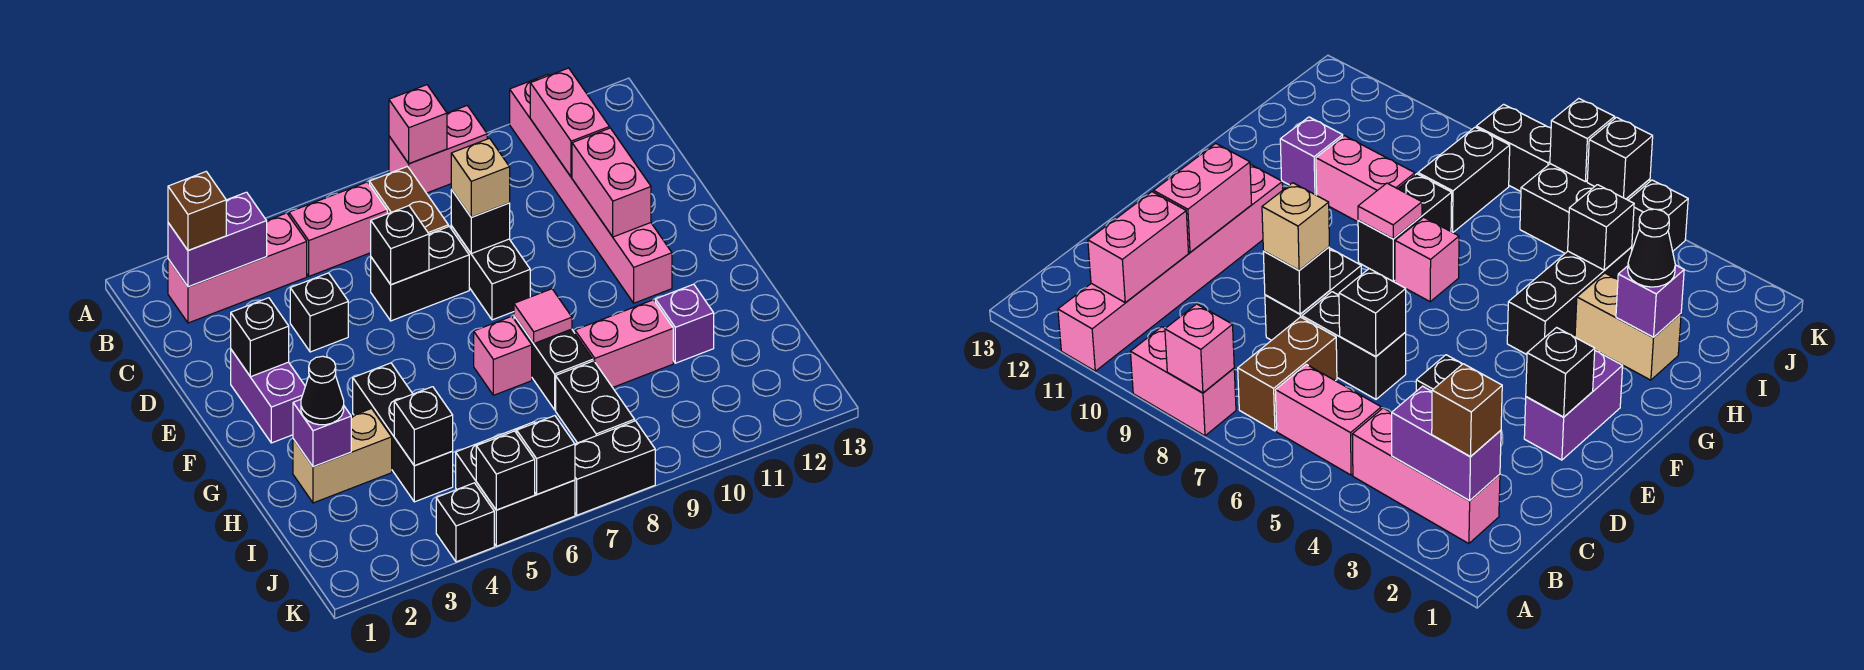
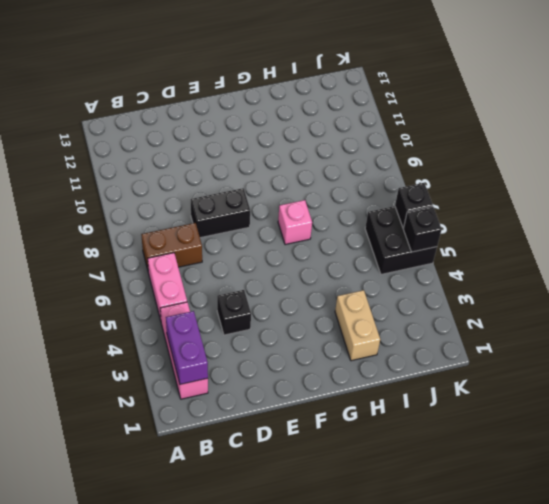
none -> pink 1x2 brick [389,106,487,193]
none -> pink 1x6 brick [510,74,672,303]
none -> black 1x2 brick [371,226,469,321]
none -> purple 1x2 brick [231,350,305,443]

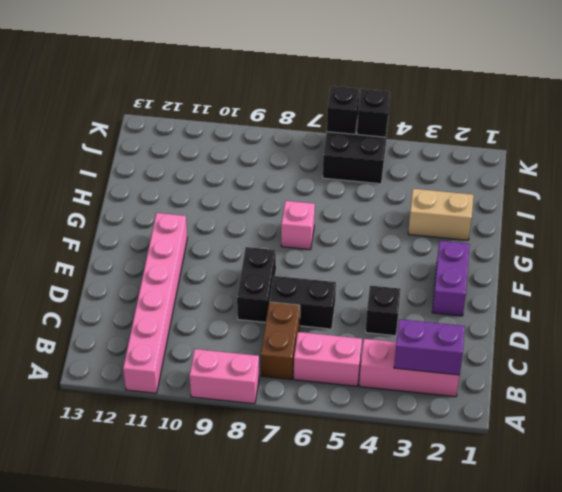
none -> black 1x3 brick [353,363,453,502]
none -> black 1x2 brick [514,316,593,410]
none -> pink 1x2 brick [575,300,673,388]
none -> purple 1x1 brick [655,284,714,363]

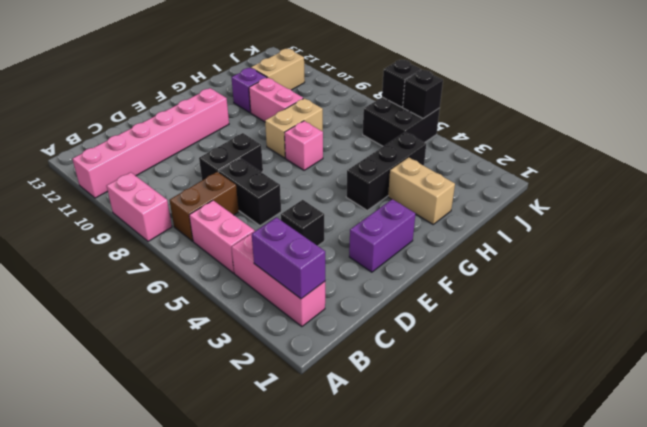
tan 1x2 brick [265,98,323,158] -> black 1x2 brick [514,316,593,410]
tan 1x2 brick [251,49,305,90] -> none
none -> black 1x2 brick [556,361,635,443]
none -> black 1x1 brick [436,483,494,562]
none -> black 1x2 brick [575,421,655,515]
none -> pink 1x1 brick [389,85,447,164]

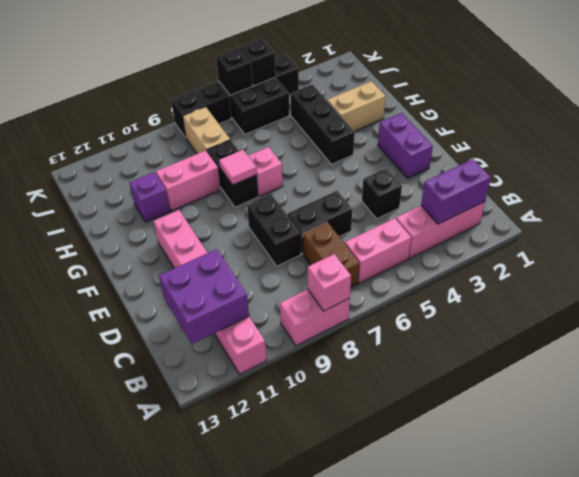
purple 2x2 brick [159,249,249,344] -> pink 1x2 brick [530,68,609,177]
tan 1x2 brick [183,107,230,154] -> black 1x2 brick [556,361,635,443]
none -> black 1x1 brick [371,206,429,285]
none -> black 1x1 brick [451,190,510,253]
none -> pink 1x2 brick [572,128,651,237]
none -> black 1x1 brick [231,298,289,377]

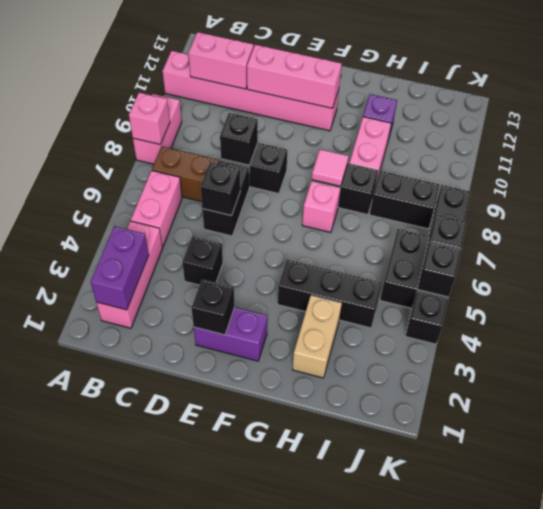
pink 1x3 brick [247,45,342,108] -> pink 1x2 brick [572,128,651,237]
none -> purple 1x1 brick [293,399,351,467]
none -> black 1x1 brick [394,387,453,466]
none -> brown 1x1 brick [168,172,226,251]
none -> tan 1x1 brick [451,138,510,217]

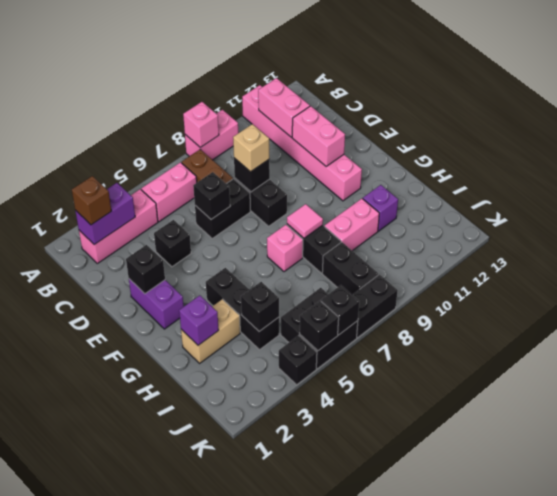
none -> black 1x1 cone [301,356,344,425]

